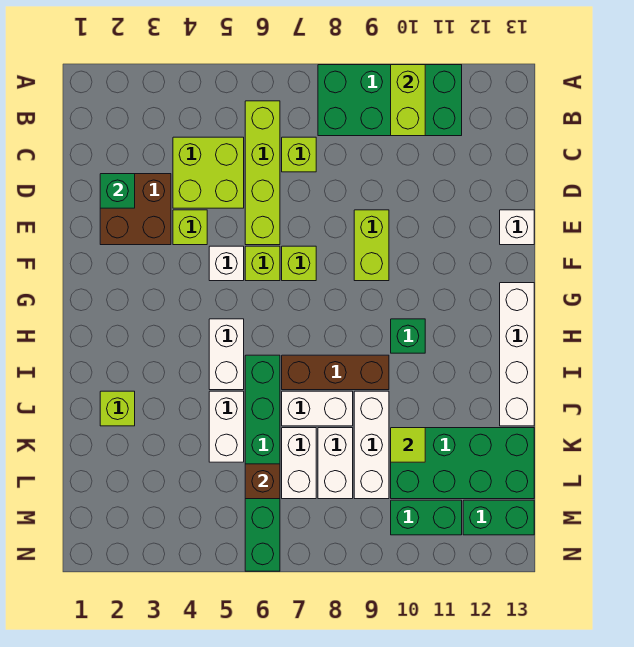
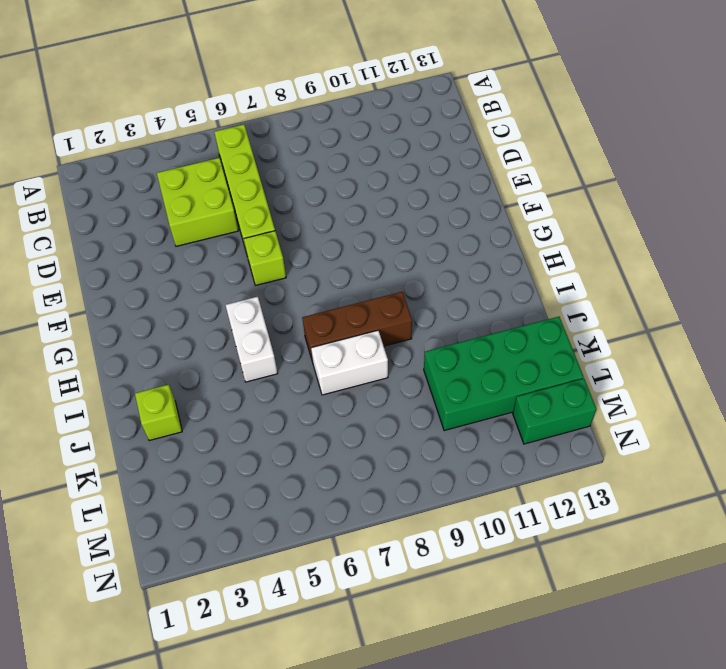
none -> green 2x4 brick [318,65,462,136]
none -> lime 1x1 brick [282,137,316,172]
none -> brown 2x2 brick [100,174,171,245]

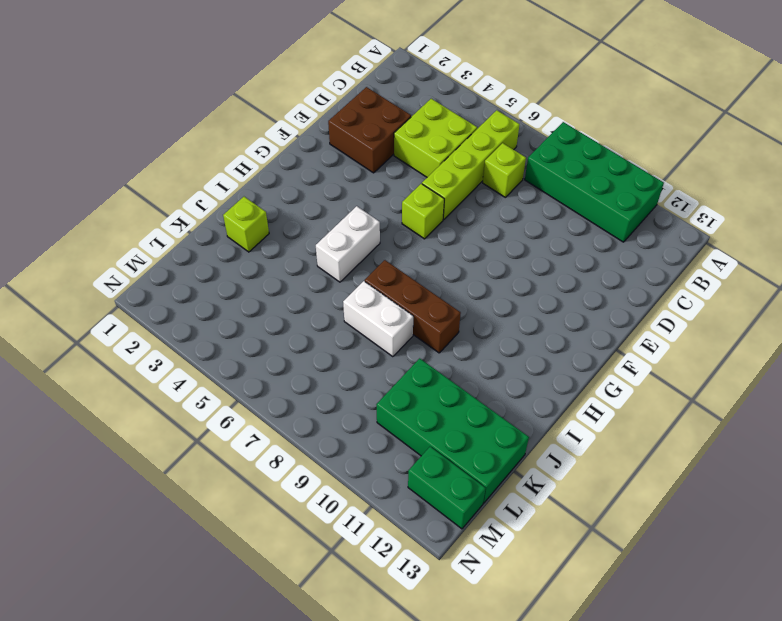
none -> lime 1x1 brick [173,210,207,245]
none -> lime 1x2 brick [354,210,389,281]
none -> white 1x1 brick [500,210,534,245]

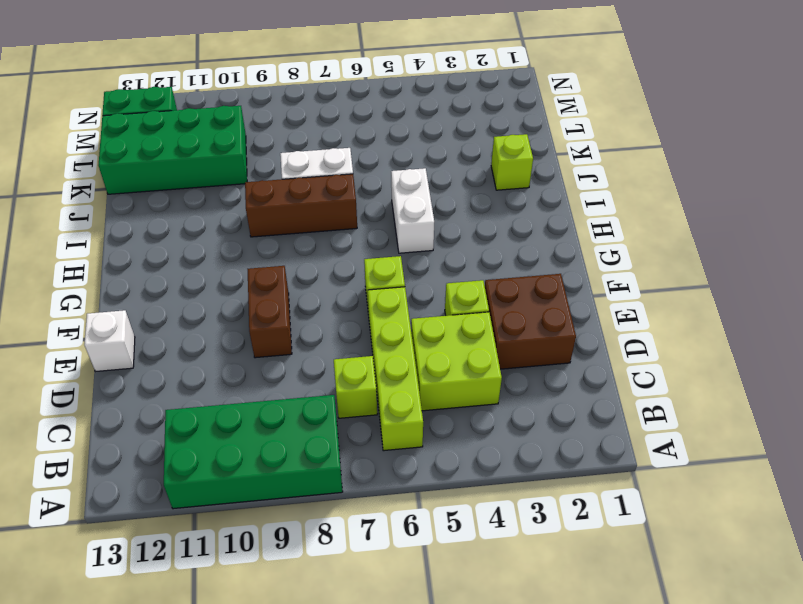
brown 1x2 brick [248,266,292,358] -> lime 1x2 brick [354,210,389,281]
none -> white 1x1 brick [209,246,244,281]
none -> lime 1x1 brick [282,246,316,281]
none -> white 1x4 brick [500,283,534,426]

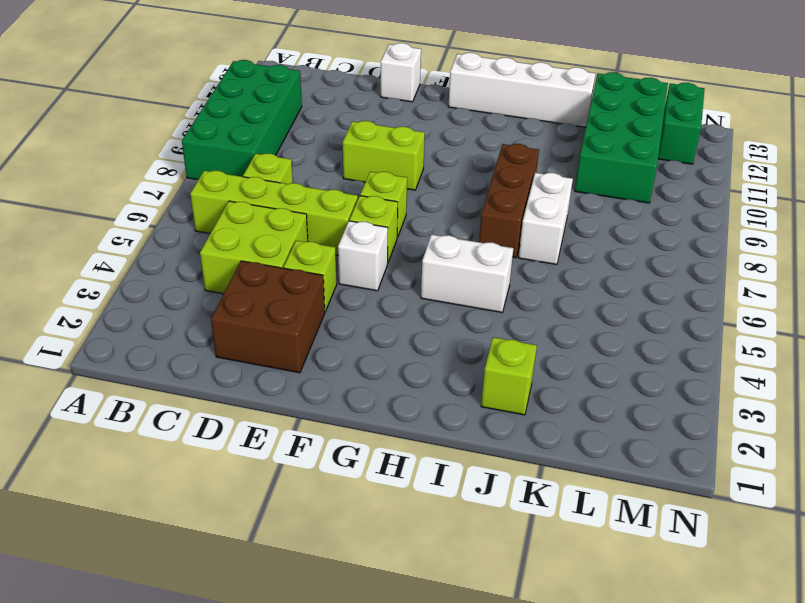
none -> green 1x1 brick [391,319,425,353]
none -> green 1x6 brick [245,355,280,571]
none -> white 1x2 brick [209,391,244,462]

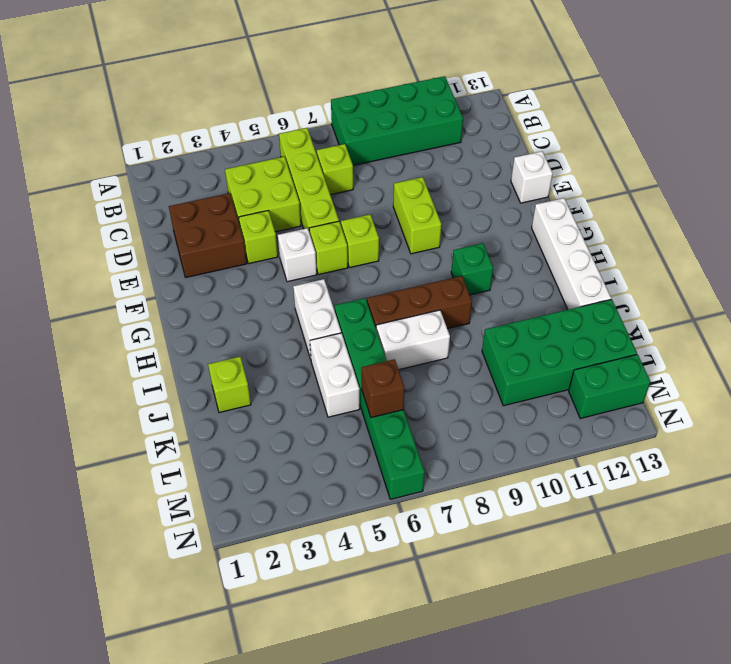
none -> white 1x3 brick [354,391,389,499]
none -> white 1x2 brick [282,428,316,499]
none -> white 1x2 brick [318,428,353,499]

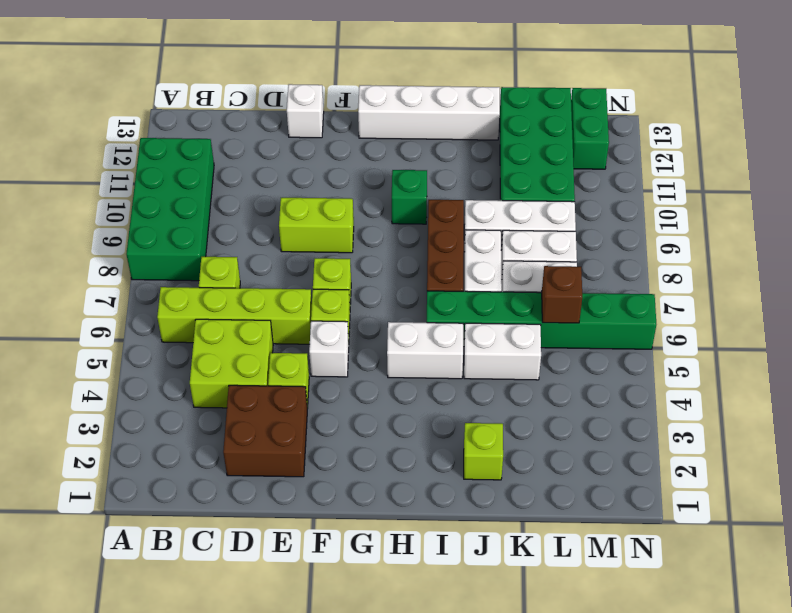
none -> green 1x2 brick [391,500,462,535]
none -> lime 1x2 brick [391,65,425,136]
none -> green 1x1 brick [100,174,135,208]

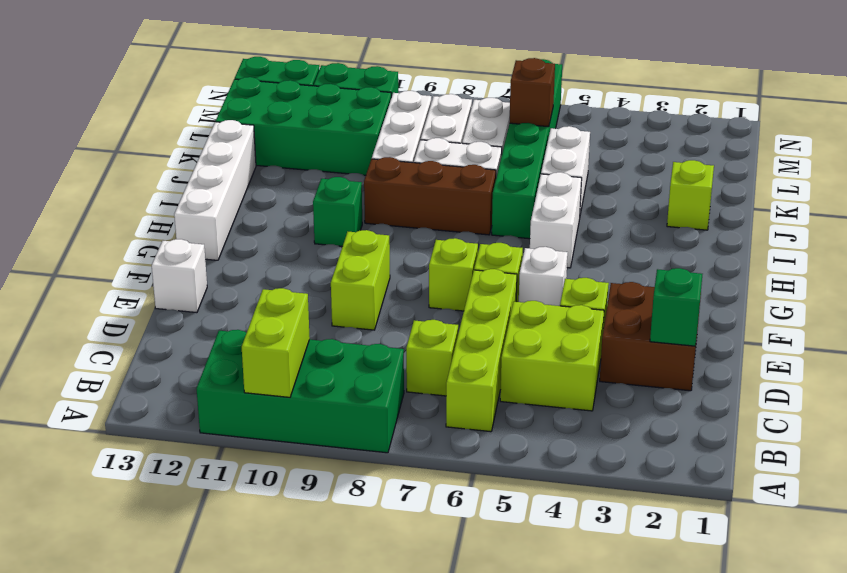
none -> lime 1x1 tile [391,428,425,462]

